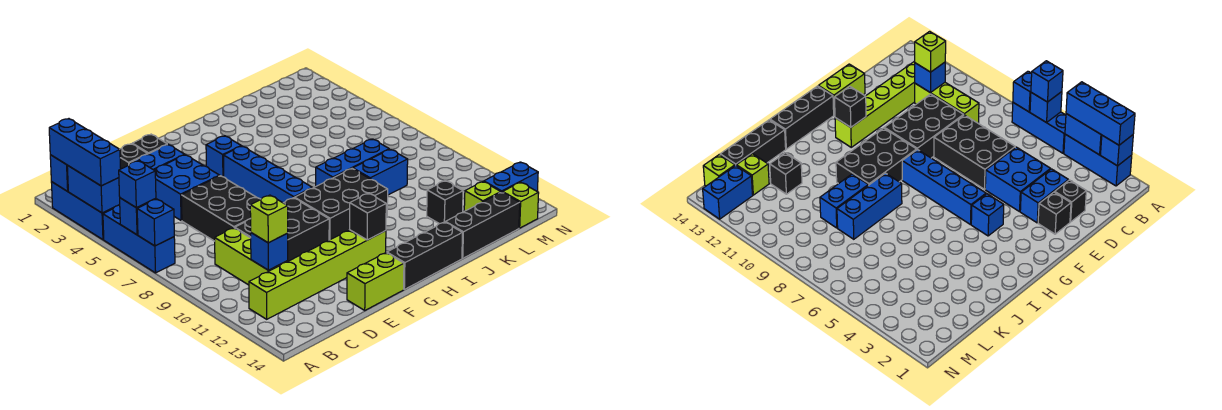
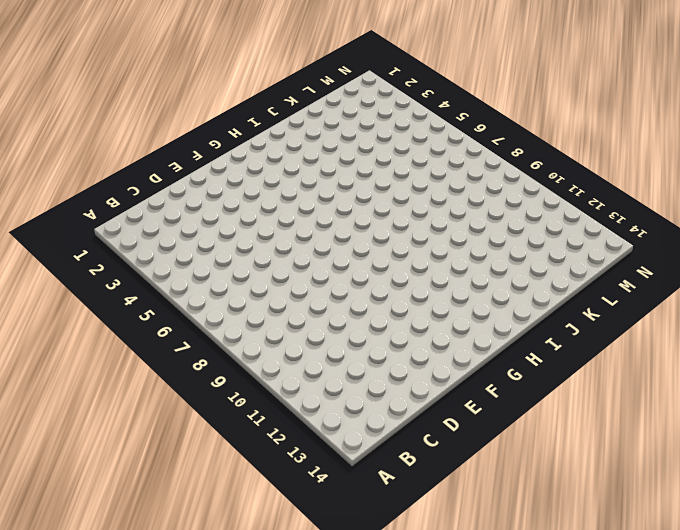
none -> blue 1x3 brick [51,182,113,240]
none -> blue 1x3 brick [103,205,175,273]
none -> lime 1x6 brick [249,230,386,319]
none -> lime 1x3 brick [215,228,288,285]

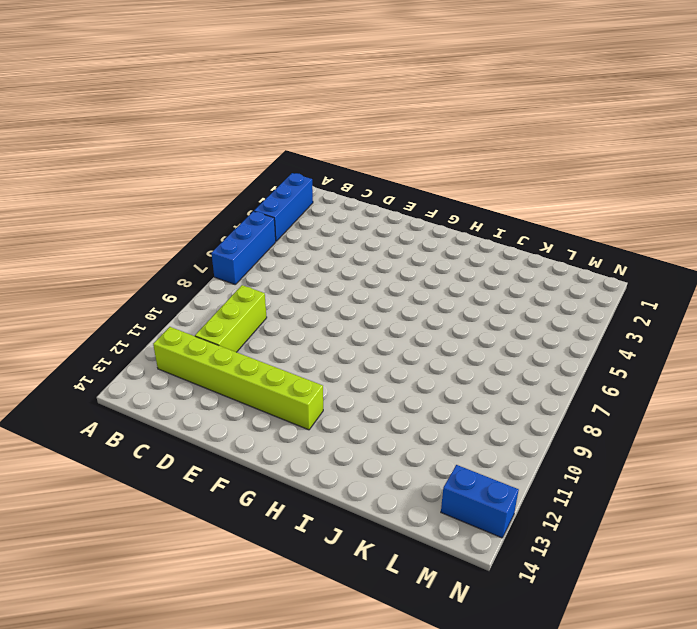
none -> black 1x1 brick [120,144,147,169]
none -> blue 1x2 brick [129,145,185,170]
none -> blue 2x2 brick [155,155,220,221]
none -> black 2x3 brick [181,176,261,241]

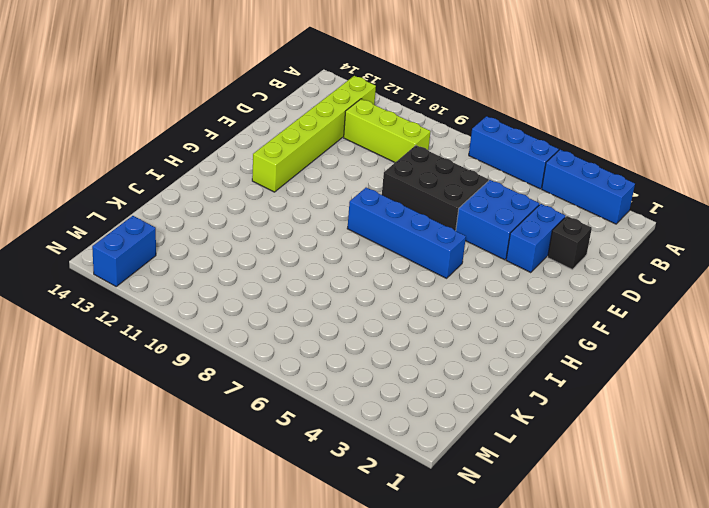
none -> black 2x3 brick [235,198,329,261]
none -> black 1x1 brick [132,134,167,154]
none -> lime 1x2 brick [347,253,404,310]
none -> blue 1x1 brick [206,136,241,177]

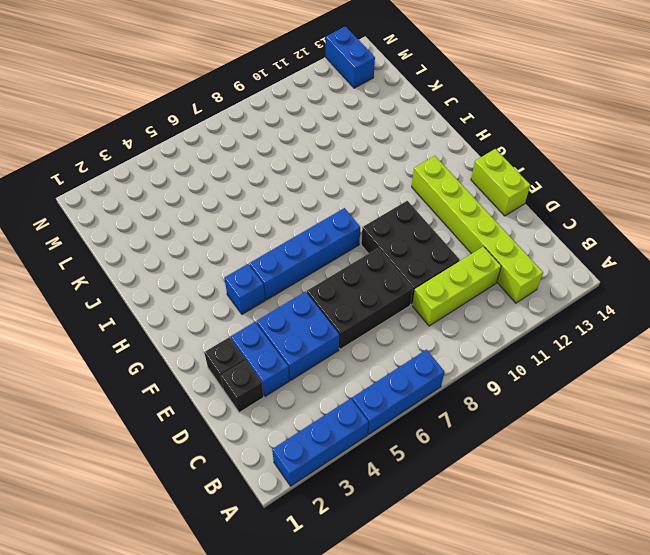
none -> black 2x3 brick [295,169,388,240]
none -> black 1x3 brick [387,222,463,289]
none -> blue 1x3 brick [316,139,389,186]
none -> blue 1x2 brick [353,149,408,195]

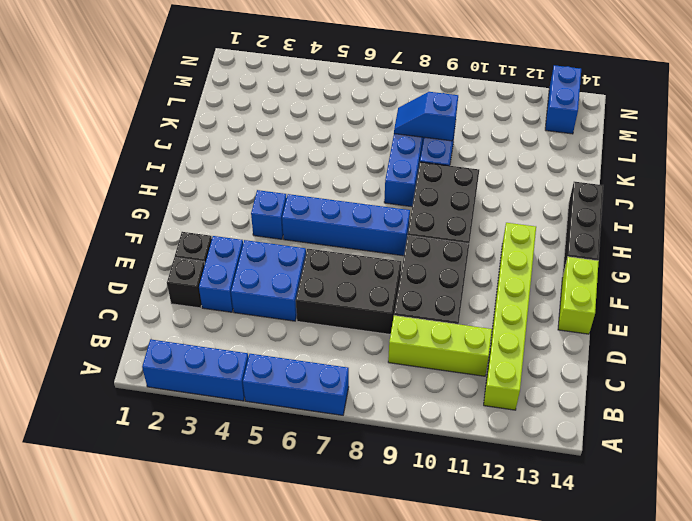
blue 1x2 slope [394,92,458,141] -> none
none -> black 1x3 brick [445,192,520,258]
none -> black 1x1 brick [427,181,463,224]
none -> lime 1x1 brick [464,182,501,211]
none -> lime 1x1 brick [503,182,539,228]

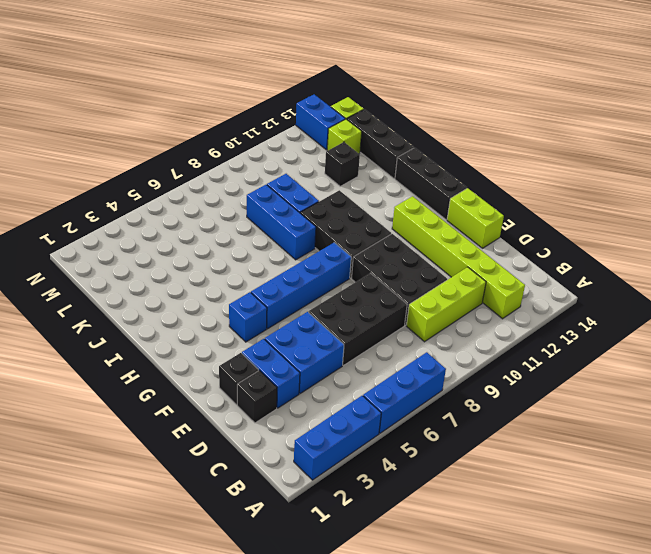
none -> blue 1x1 brick [50,155,68,191]
none -> blue 1x2 brick [67,166,120,213]
none -> blue 1x1 brick [120,198,156,235]
none -> blue 1x1 brick [137,199,174,246]

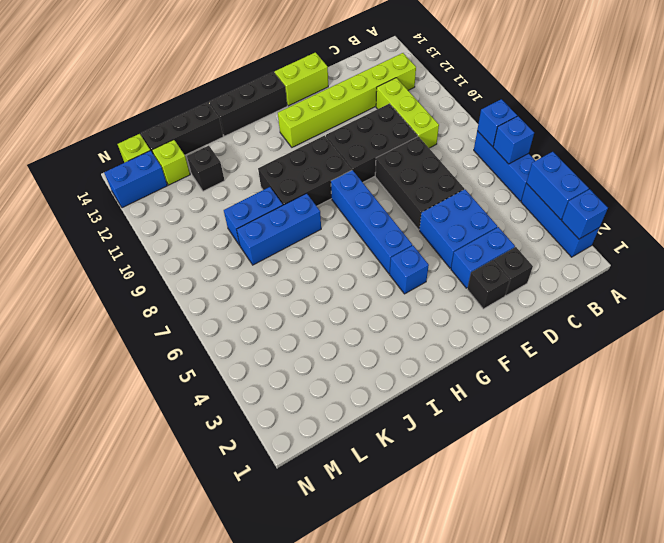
none -> blue 1x1 brick [251,233,288,270]
none -> black 1x1 brick [350,193,386,240]
none -> blue 1x3 brick [49,119,121,186]
none -> blue 1x1 brick [119,161,156,208]

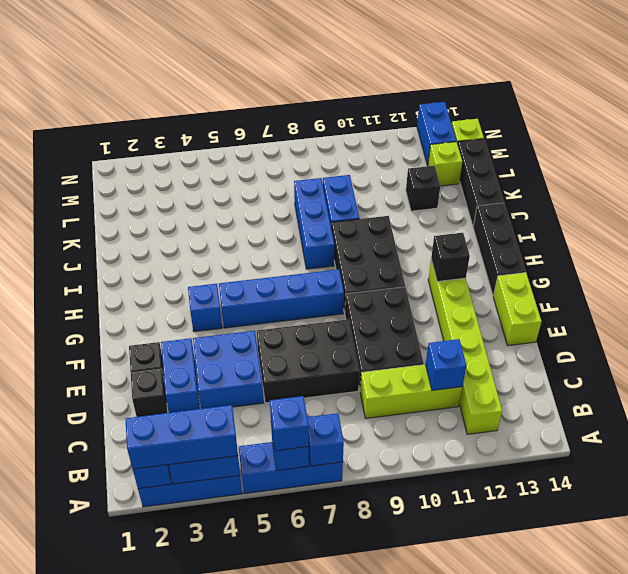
none -> lime 1x1 brick [250,195,288,243]

